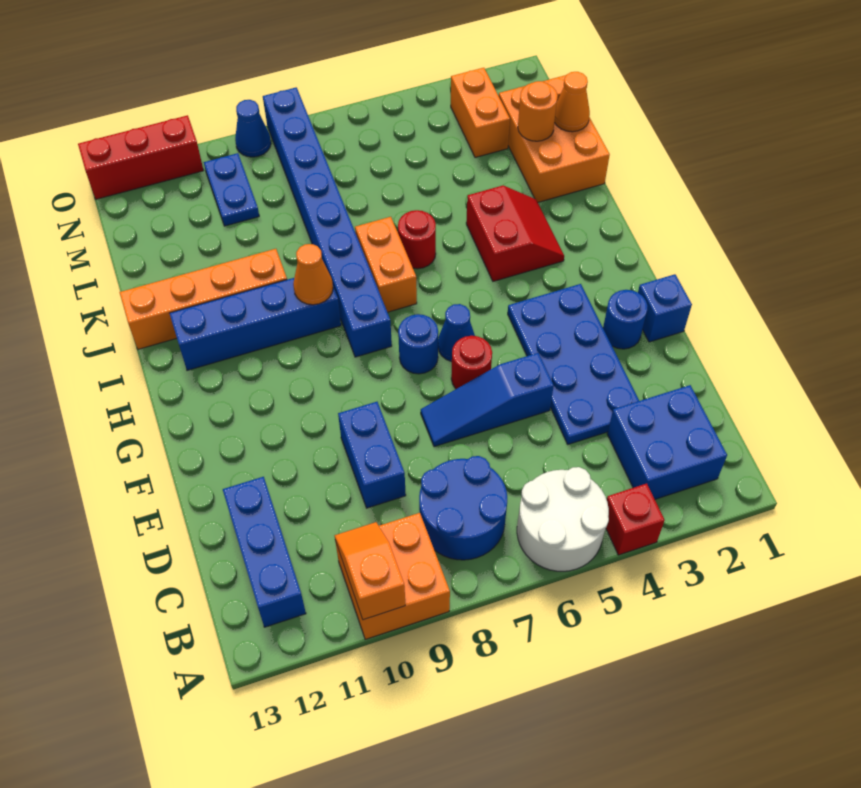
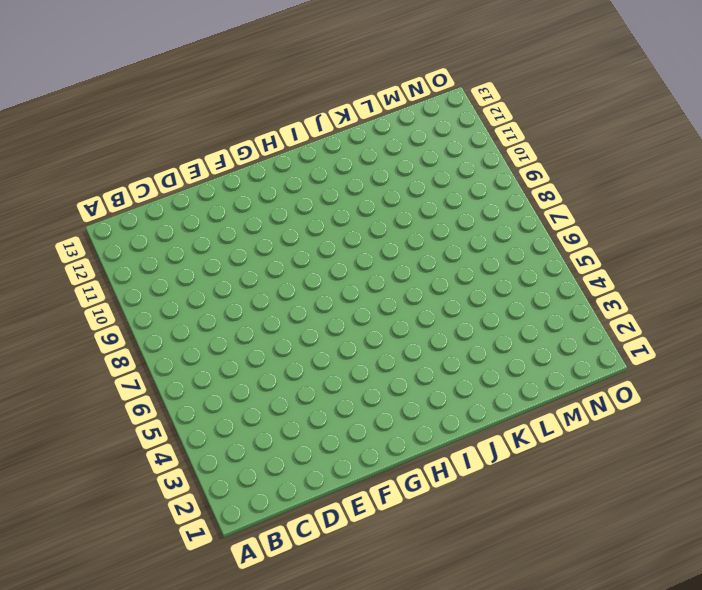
none -> red 1x1 brick [606,484,665,555]
none -> white 2x2 round brick [517,467,609,571]
none -> orange 2x2 brick [335,513,450,640]

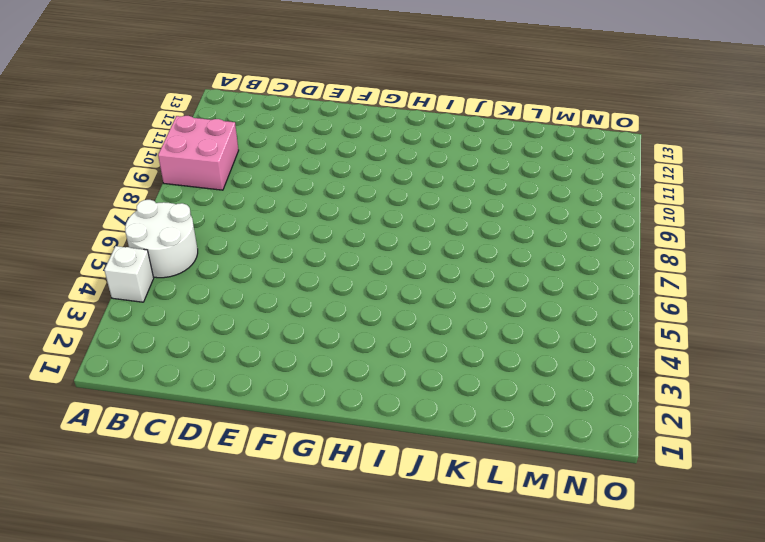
white 1x1 brick [104,246,154,302] -> red 1x1 brick [606,484,665,555]
pink 2x2 brick [158,116,239,190] -> orange 2x2 brick [335,513,450,640]
none -> blue 2x2 brick [607,385,727,499]
none -> blue 2x2 round brick [419,456,507,560]
none -> blue 1x3 brick [223,477,306,627]

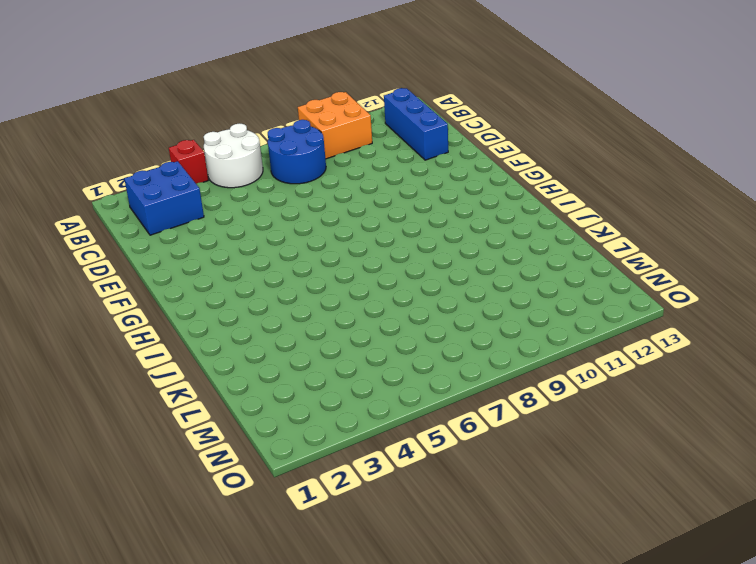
none -> blue 2x4 plate [508,284,639,444]
none -> blue 1x2 brick [338,402,406,508]
none -> blue 1x3 slope [421,353,554,447]

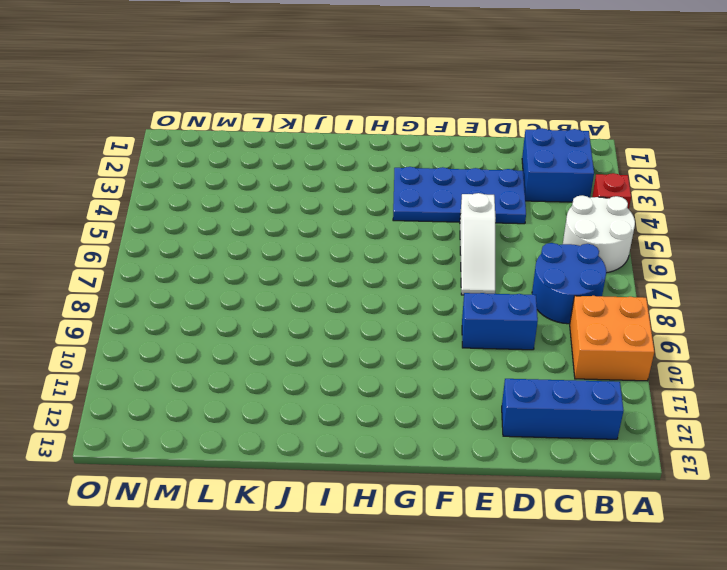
white 1x3 slope [460,193,495,295] -> blue 1x3 slope [421,353,554,447]
none -> blue 1x1 brick [638,274,692,342]
none -> blue 1x1 round brick [603,290,648,349]
none -> red 1x1 round brick [451,336,492,389]

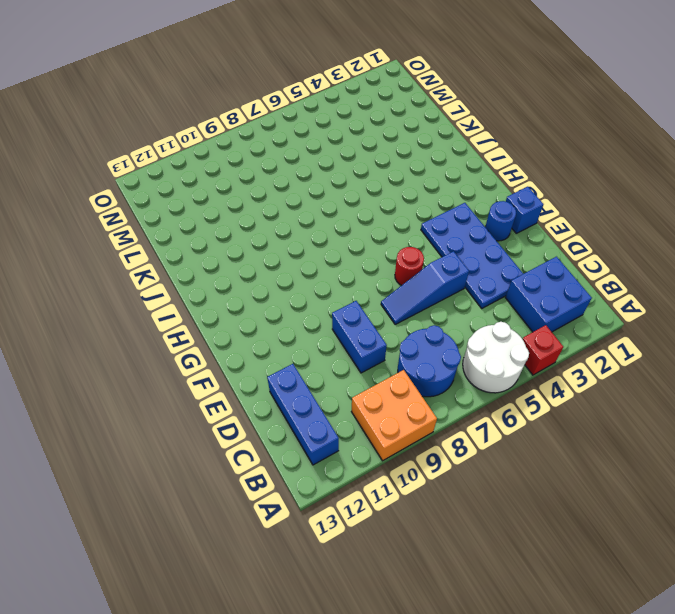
none -> blue 1x1 cone [438,304,475,362]
none -> blue 1x1 round brick [398,314,438,374]
none -> blue 1x8 brick [263,87,392,357]

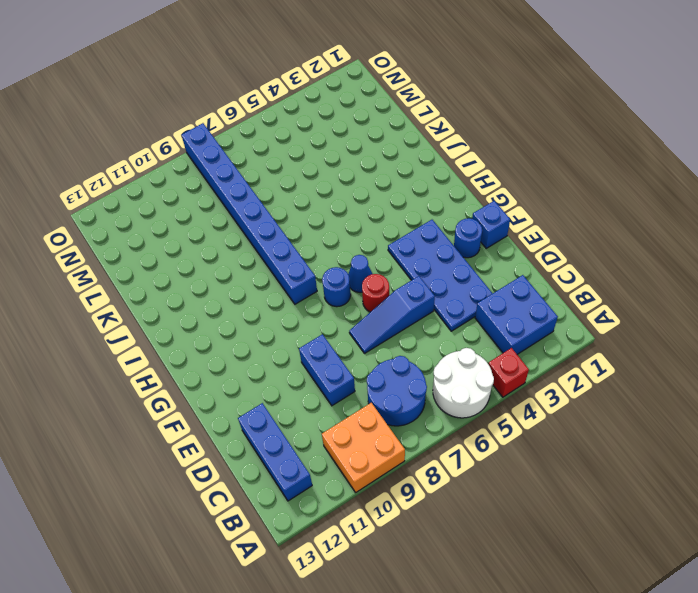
none -> red 2x2 slope [466,186,564,281]
none -> orange 1x2 brick [355,217,417,312]
none -> blue 1x4 brick [170,278,341,370]

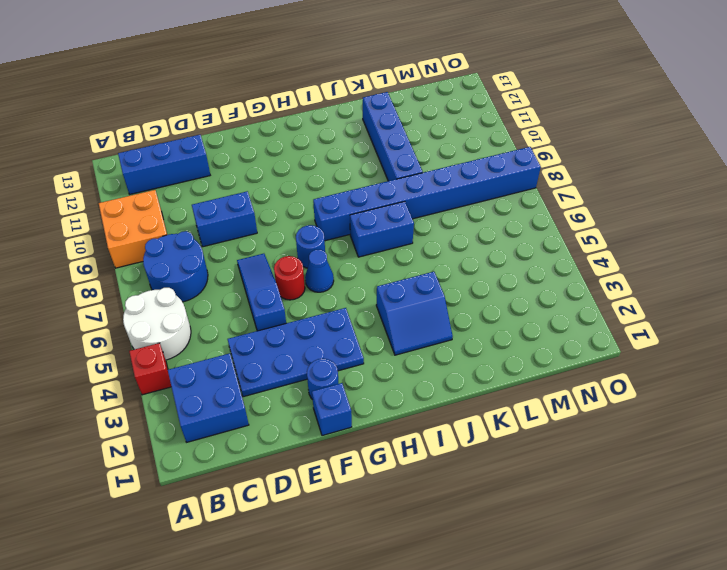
blue 2x2 slope [376,272,453,355] -> red 2x2 slope [466,186,564,281]
blue 1x2 brick [350,201,414,257] -> orange 1x2 brick [355,217,417,312]
blue 1x4 brick [363,92,423,181] -> blue 1x4 brick moved to [170,278,341,370]
none -> red 1x1 round brick [398,210,436,269]
none -> orange 1x4 brick [120,249,287,349]
none -> orange 2x3 brick [499,75,610,202]

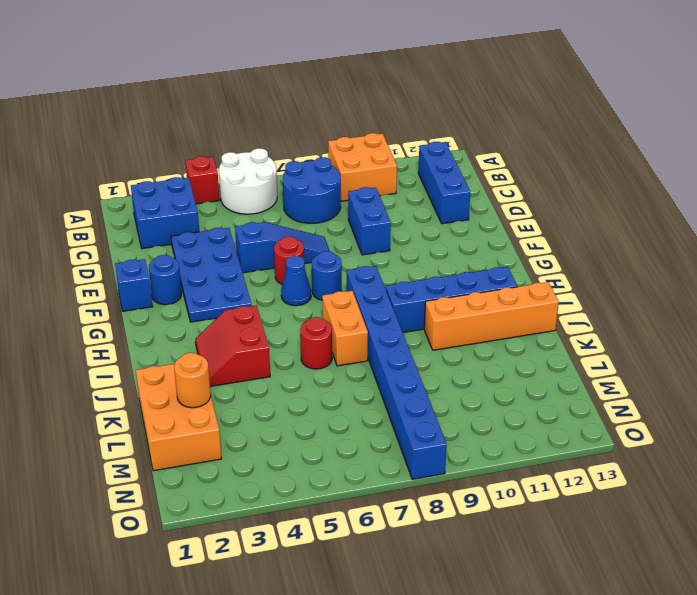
none -> orange 1x2 brick [451,68,510,158]
none -> blue 1x2 plate [204,153,259,226]
none -> blue 1x1 cone [235,100,271,157]

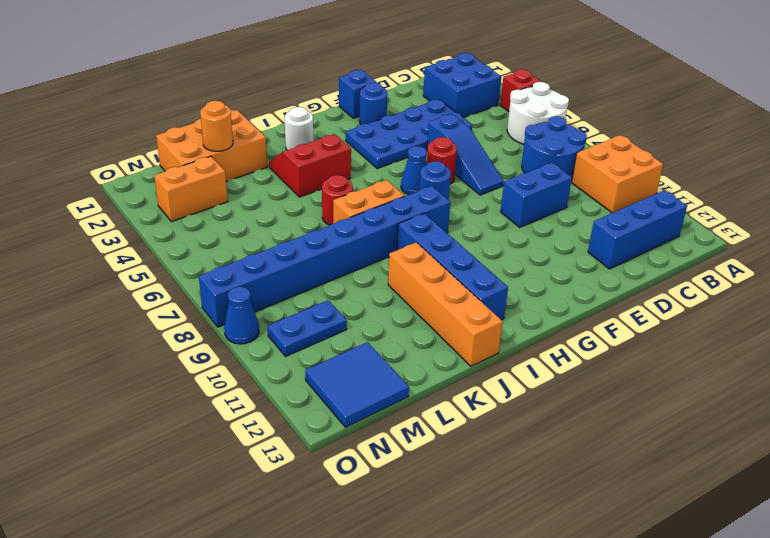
white 1x1 round brick [285,107,313,150] -> none
blue 2x2 tile [305,342,409,427] -> none
none -> red 1x3 brick [78,115,204,199]
none -> orange 1x2 slope [335,522,405,620]
none -> orange 1x1 cone [293,244,333,305]

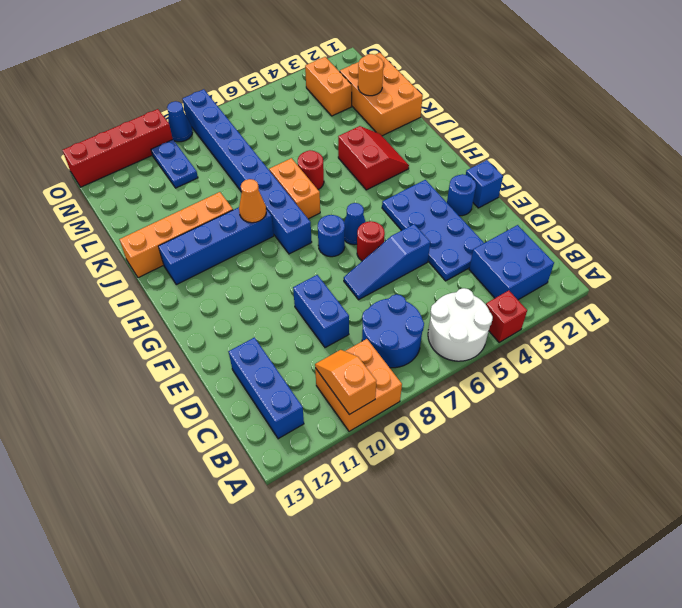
red 1x4 brick [62,109,173,187] -> red 1x3 brick [78,115,204,199]
none -> orange 1x1 cone [554,72,590,132]

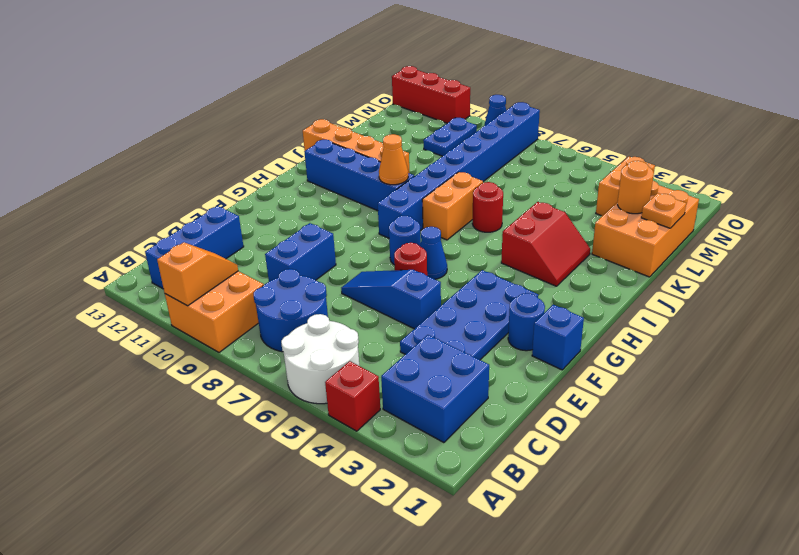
orange 1x1 plate [641,193,686,228] -> orange 1x1 cone [554,72,590,132]

